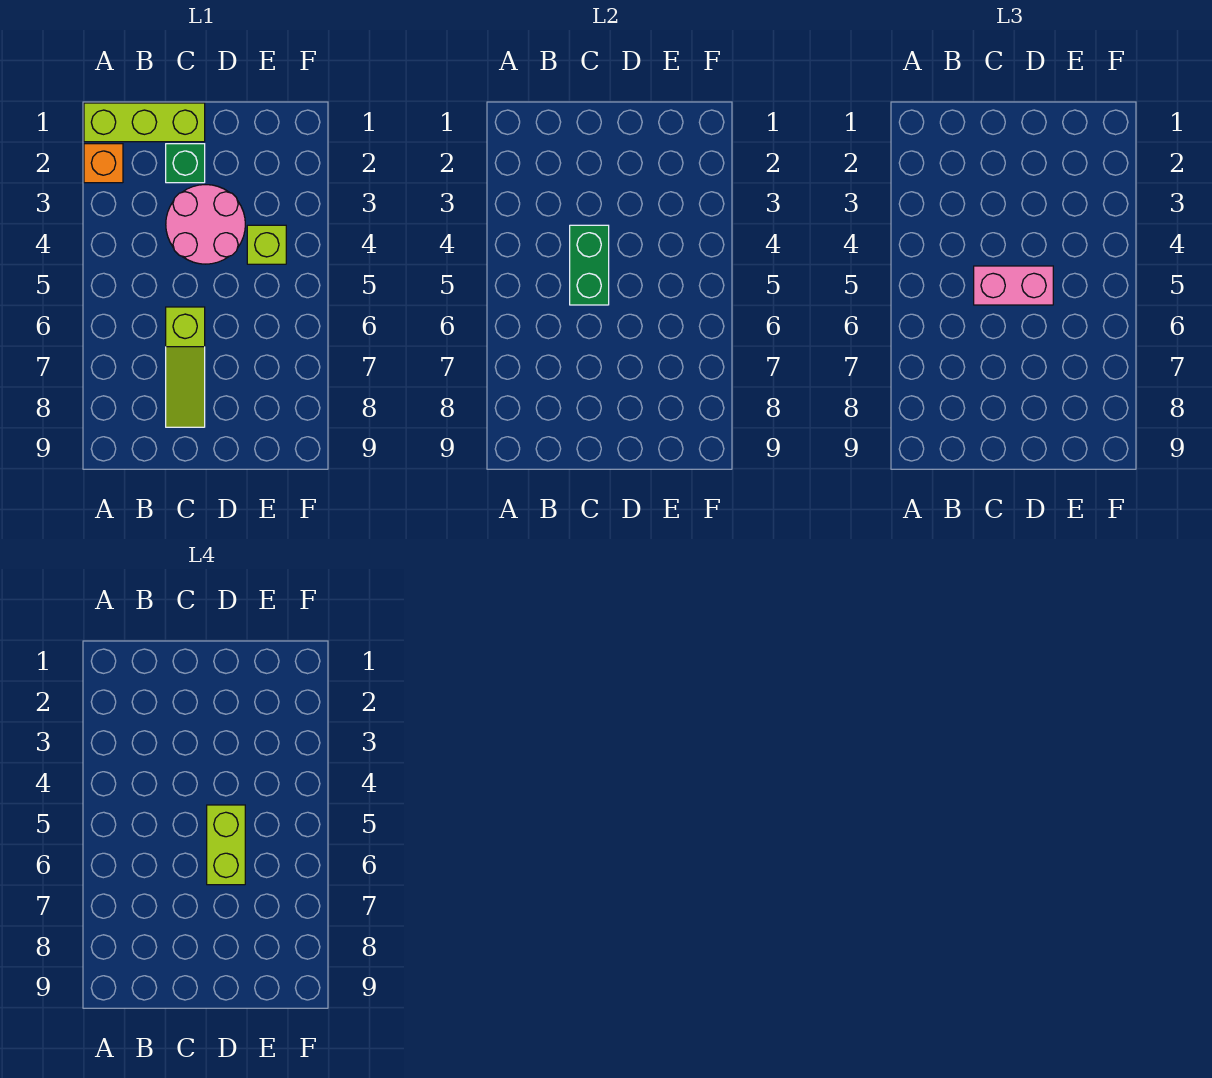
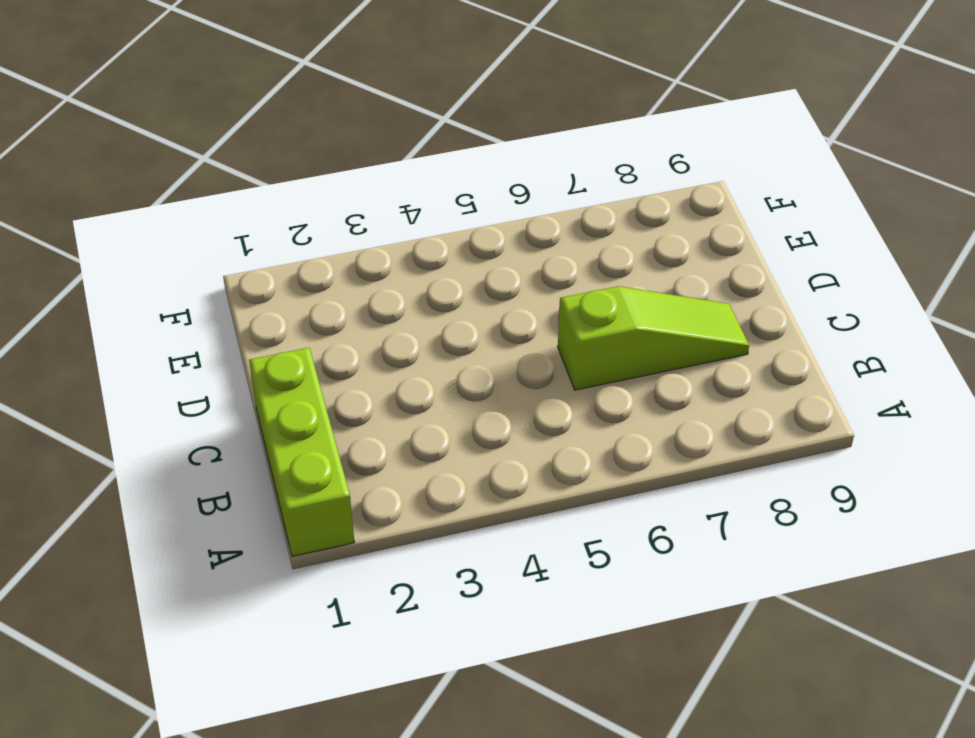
none -> orange 1x1 brick [84,144,123,183]
none -> green 1x1 brick [166,144,205,183]

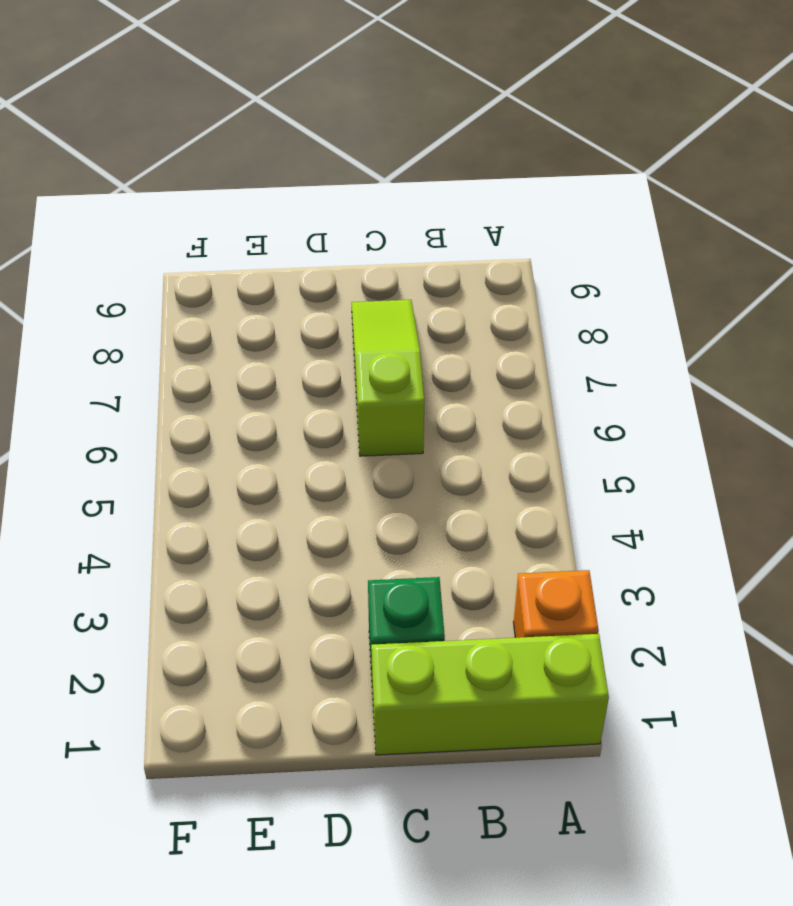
none -> pink 2x2 round brick [166,185,245,264]
none -> lime 1x1 brick [247,225,286,264]

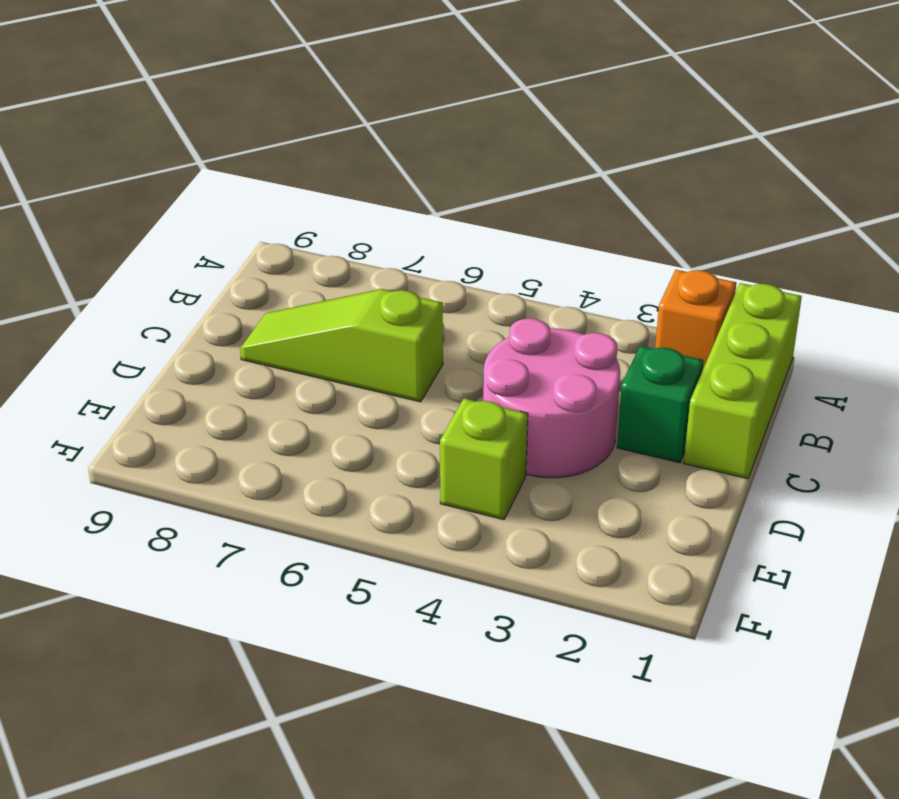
none -> green 1x2 brick [570,225,609,305]
none -> pink 1x2 brick [974,266,1053,305]

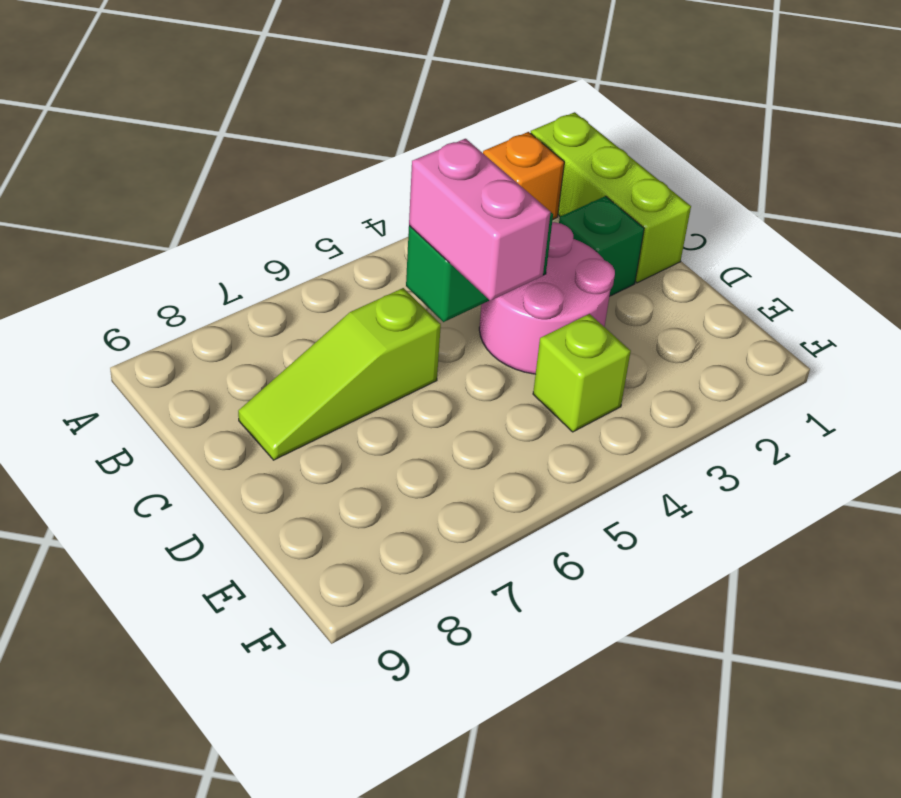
none -> lime 1x2 brick [207,805,245,885]

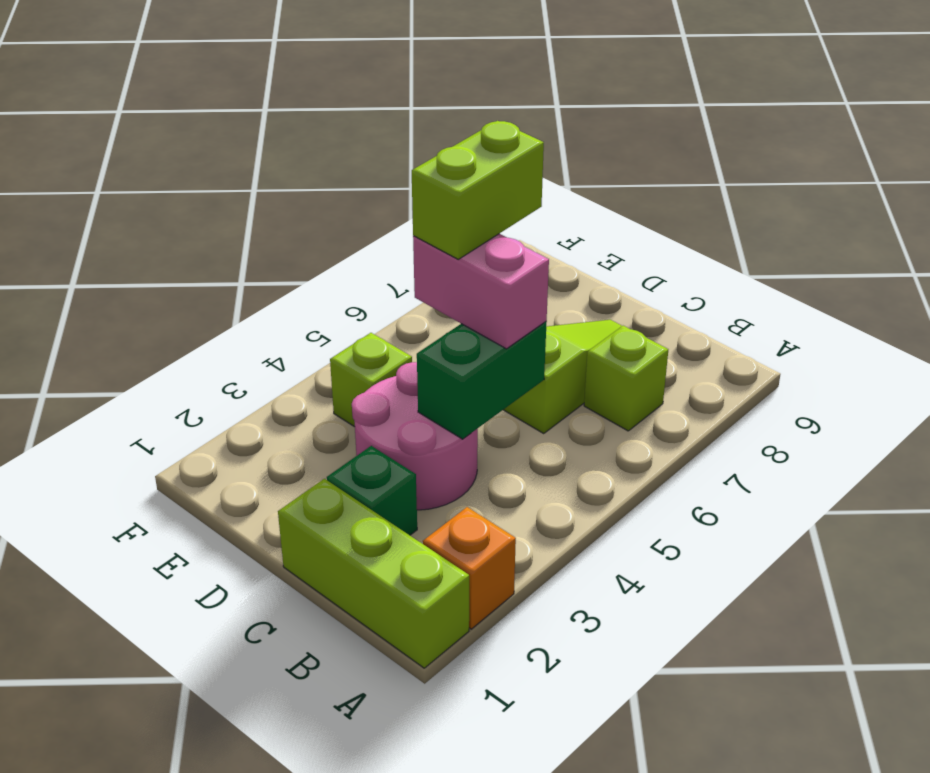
lime 1x1 brick [584,326,668,431] -> none

